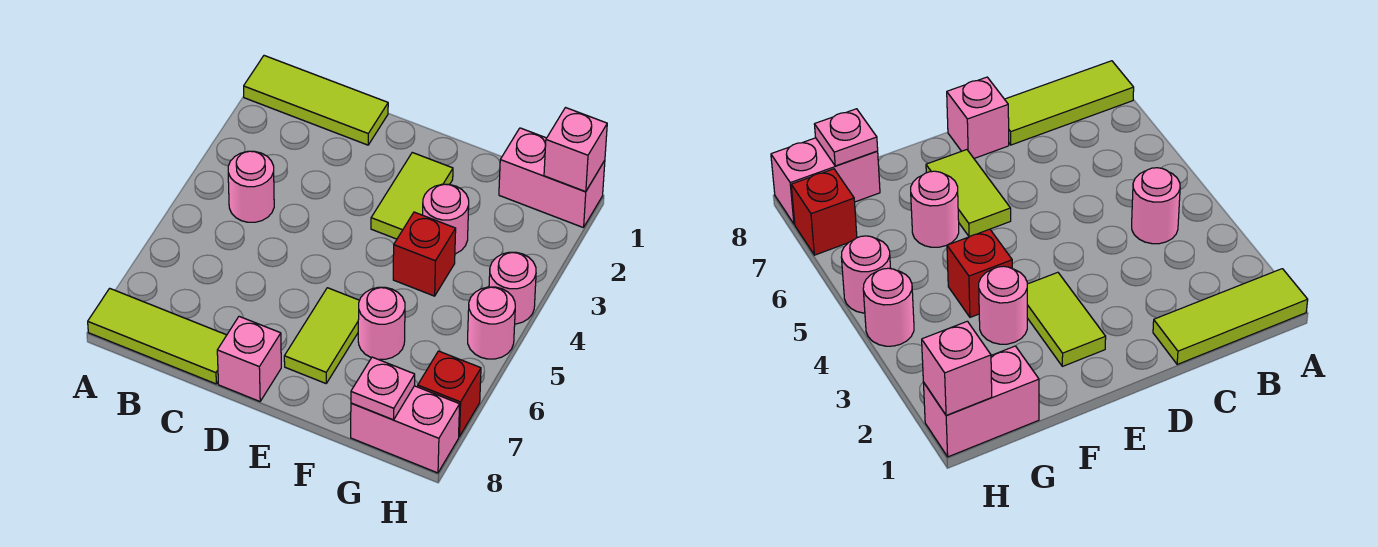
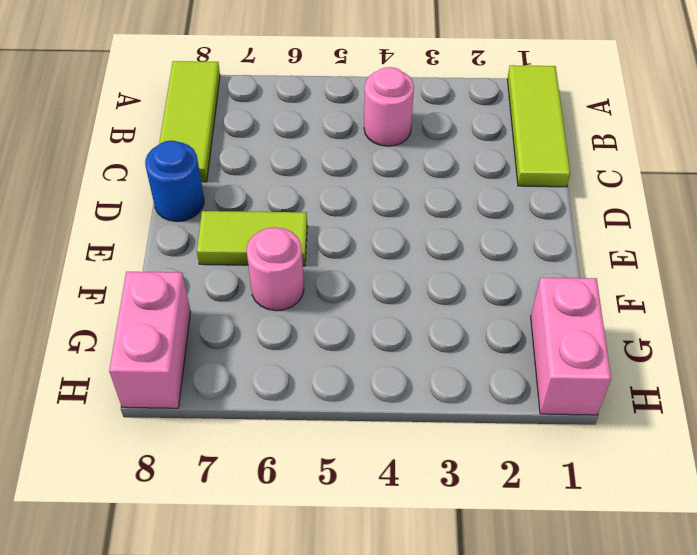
blue 1x1 round brick [145,141,204,222] -> pink 1x1 brick [217,316,281,401]
none -> lime 1x2 tile [371,153,453,239]
none -> pink 1x1 round brick [423,184,469,254]
none -> red 1x1 brick [393,212,456,296]

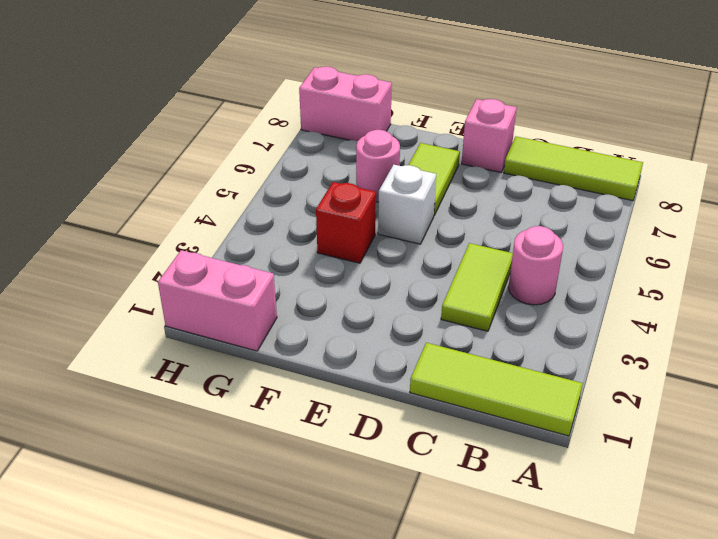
lime 1x2 tile [441,243,513,331] -> lime 1x2 tile moved to [371,153,453,239]
white 1x1 brick [378,165,436,244] -> none
none -> pink 1x1 round brick [423,184,469,254]
none -> pink 1x1 round brick [489,252,536,324]
none -> pink 1x1 round brick [468,287,515,359]

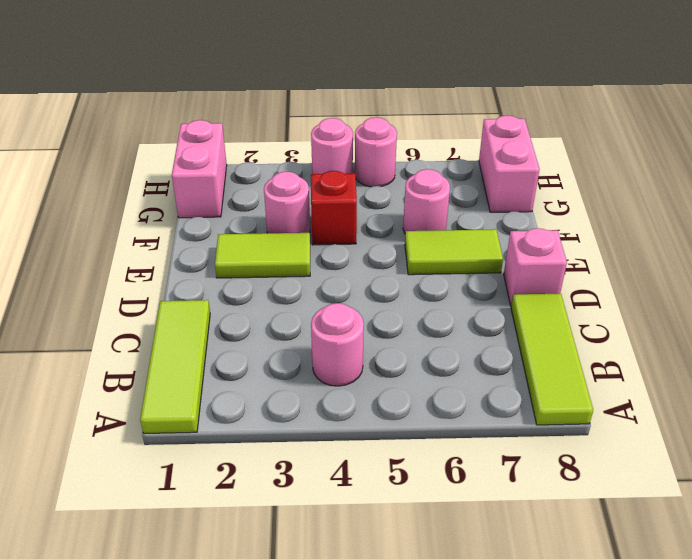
none -> red 1x1 brick [418,351,481,437]
none -> pink 1x1 plate [351,357,415,420]
none -> pink 1x1 brick [544,108,607,192]

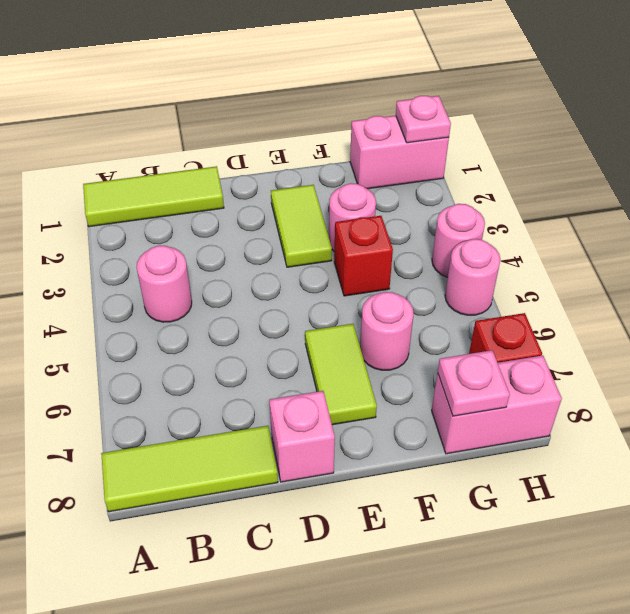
pink 1x1 plate [396,96,451,143] -> pink 1x1 brick [544,108,607,192]

